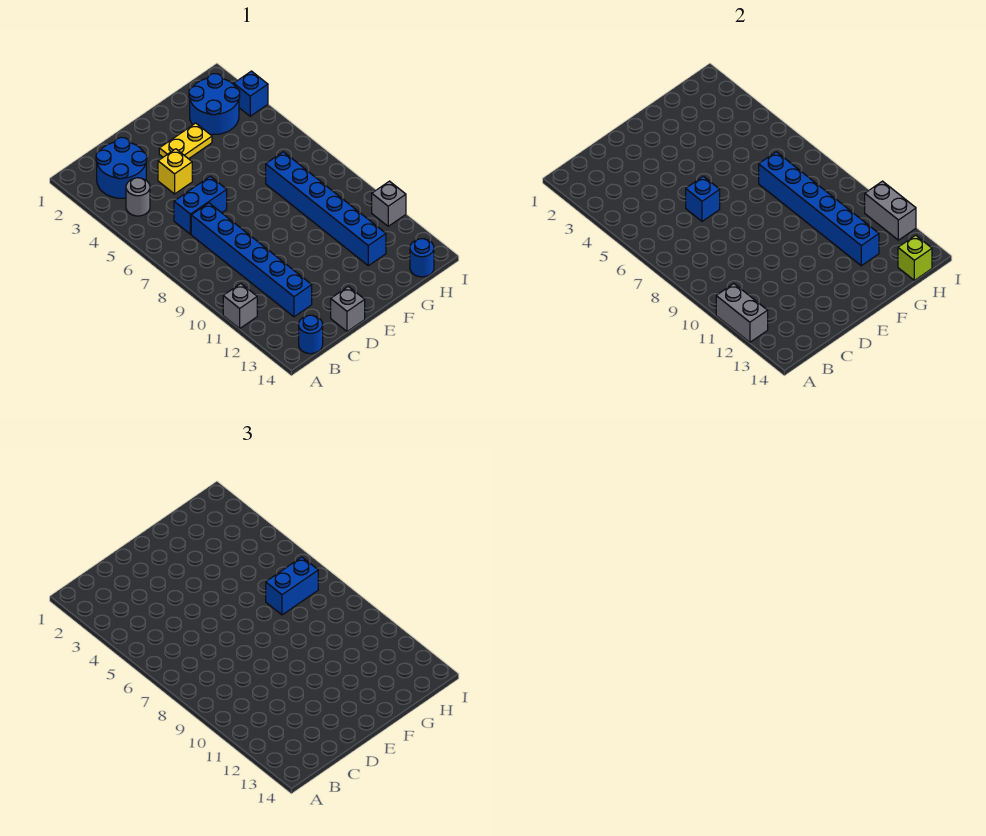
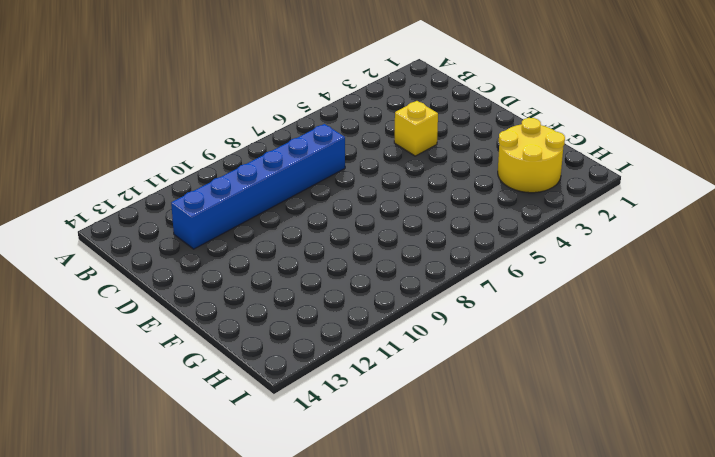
yellow 2x2 round brick [498,118,565,193] -> blue 2x2 round brick [189,74,240,134]
none -> grey 1x1 brick [223,284,257,328]
none -> blue 2x2 round brick [96,137,147,198]
none -> grey 1x1 round brick [126,178,150,216]

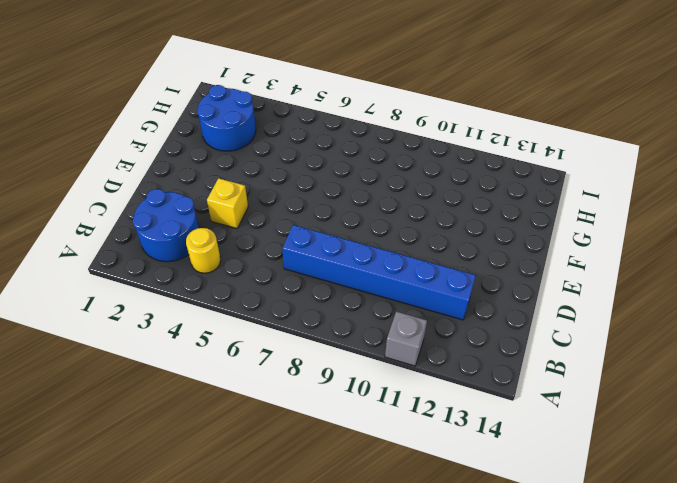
yellow 1x1 round brick [186,228,221,273] -> grey 1x1 round brick [126,178,150,216]
none -> blue 1x1 round brick [299,315,323,354]
none -> blue 1x2 brick [174,176,227,234]
none -> grey 1x1 brick [331,286,365,332]

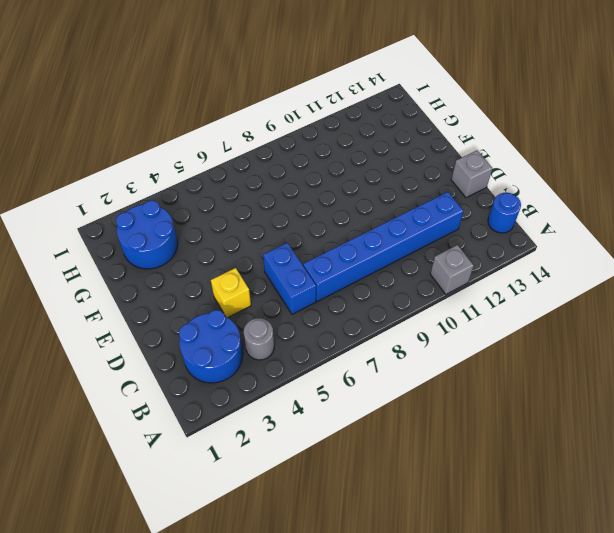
none -> yellow 1x2 plate [159,123,212,159]
none -> blue 1x6 brick [266,152,386,266]
none -> blue 1x1 round brick [410,239,434,277]

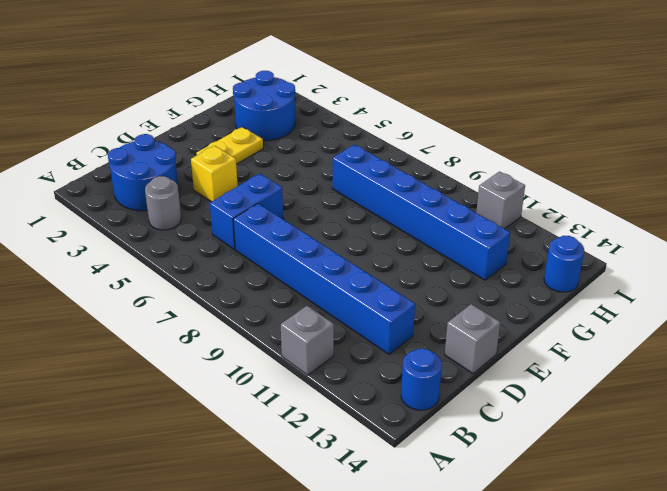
none -> blue 1x1 brick [234,71,268,116]
none -> grey 1x2 brick [716,284,768,342]
none -> blue 1x1 brick [686,176,720,221]

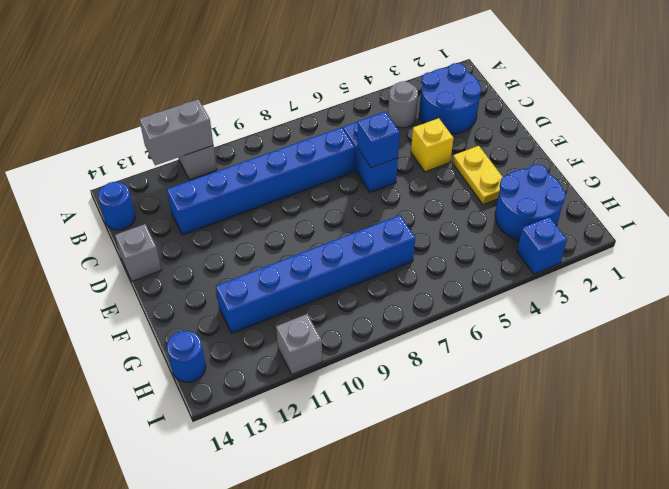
none -> blue 1x6 brick [759,152,879,266]
none -> lime 1x1 brick [898,235,932,280]
none -> grey 1x2 brick [865,181,916,240]

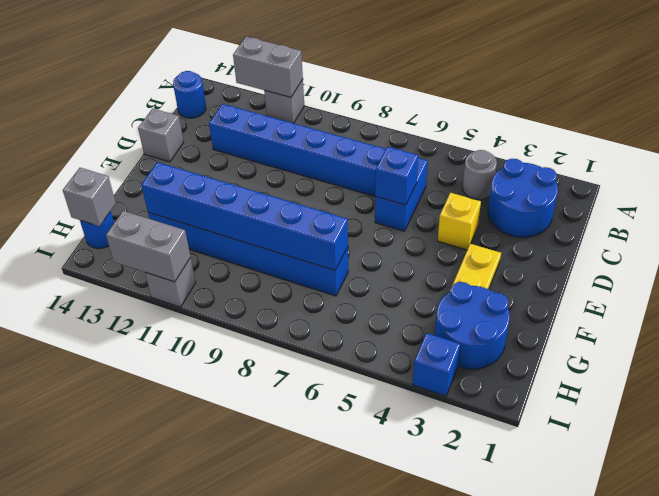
grey 1x1 brick [63,168,116,226] -> lime 1x1 brick [898,235,932,280]
none -> blue 1x2 brick [266,557,318,615]

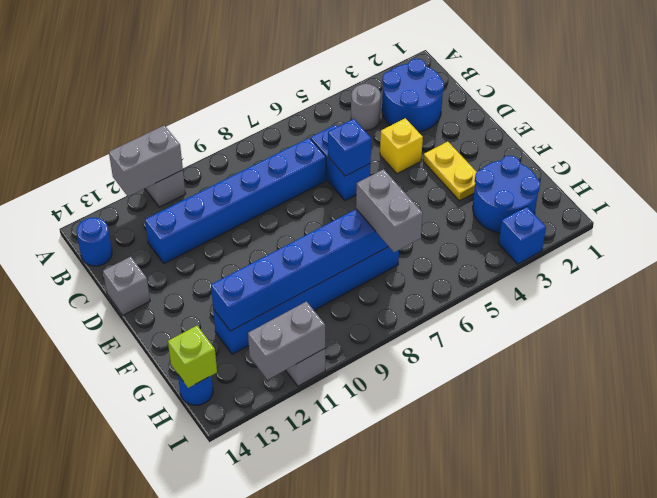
grey 1x2 brick [356,169,423,252] -> blue 1x2 brick [266,557,318,615]

